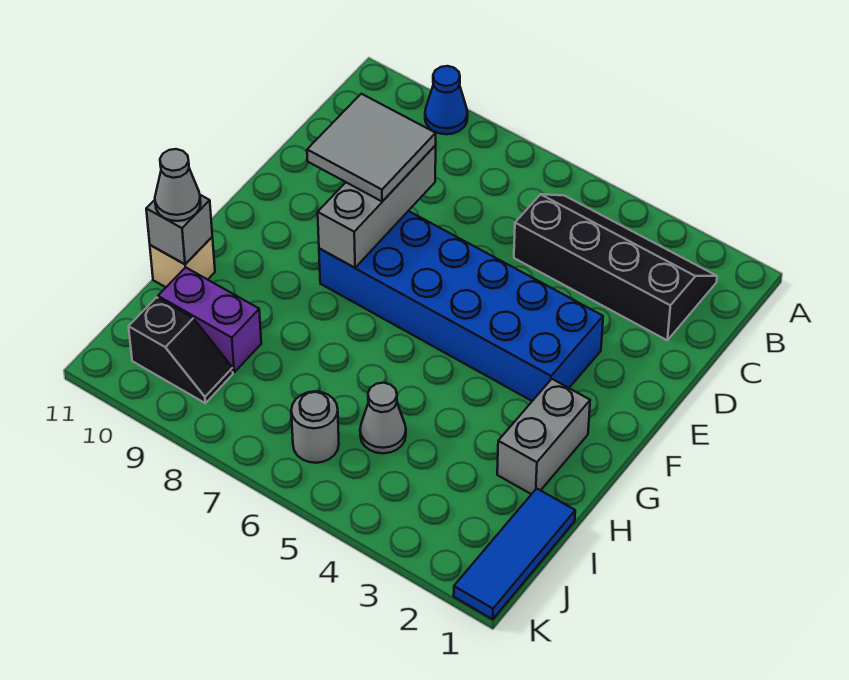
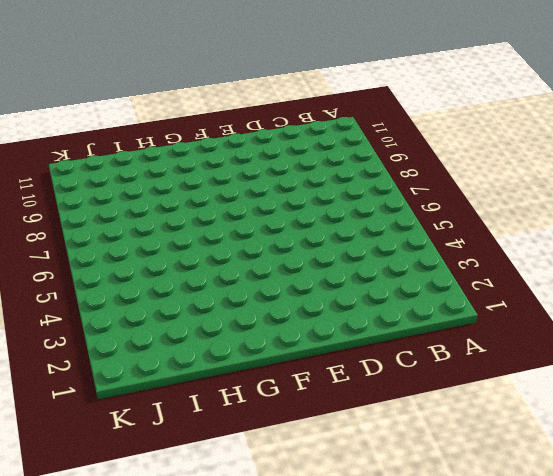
none -> blue 1x1 cone [425,66,468,134]
none -> black 2x4 slope [514,194,717,340]
none -> blue 2x6 brick [319,211,603,401]

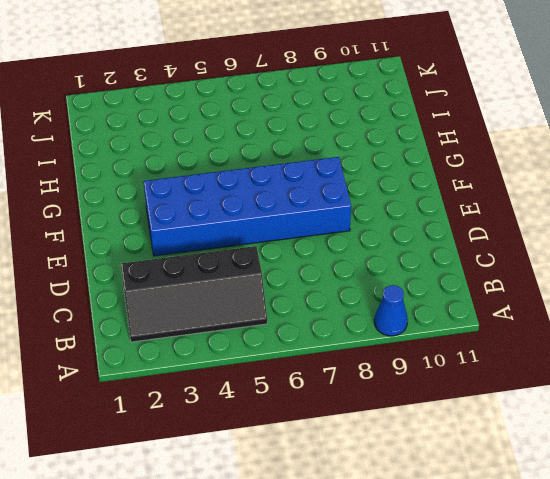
none -> grey 1x2 brick [497,379,590,494]
none -> tan 1x1 brick [150,237,215,287]
none -> blue 1x3 tile [454,488,575,619]

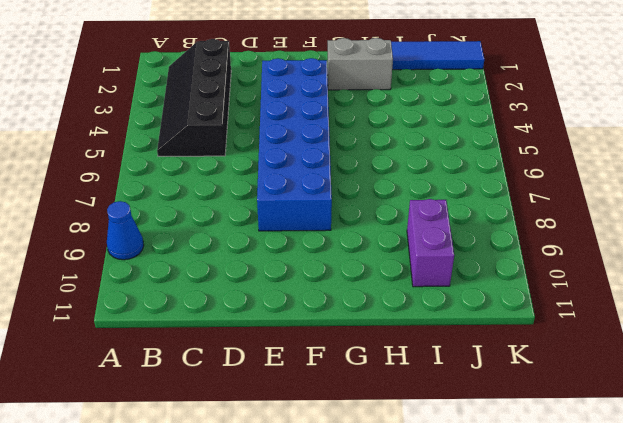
none -> tan 1x1 brick [150,237,215,287]
none -> grey 1x1 cone [360,383,406,453]
none -> grey 1x1 round brick [291,391,339,463]

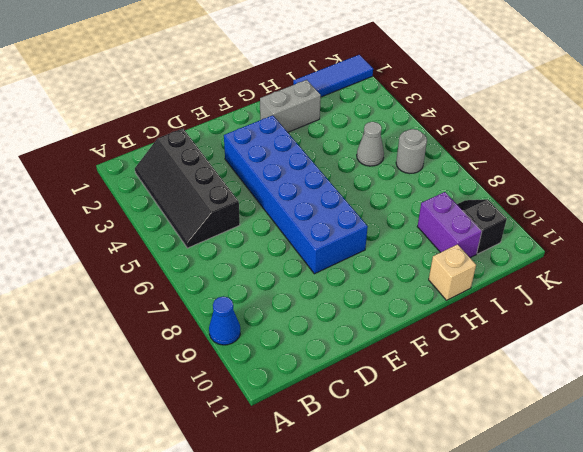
none -> grey 1x3 brick [318,146,436,268]
none -> grey 1x1 brick [146,195,212,264]
none -> grey 2x2 tile [307,94,436,201]

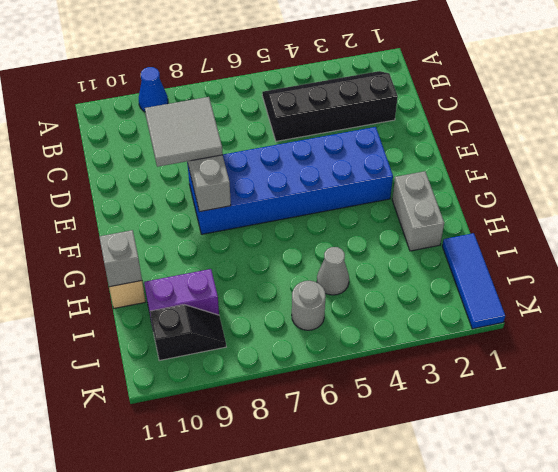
none -> grey 1x1 cone [155,149,201,221]

